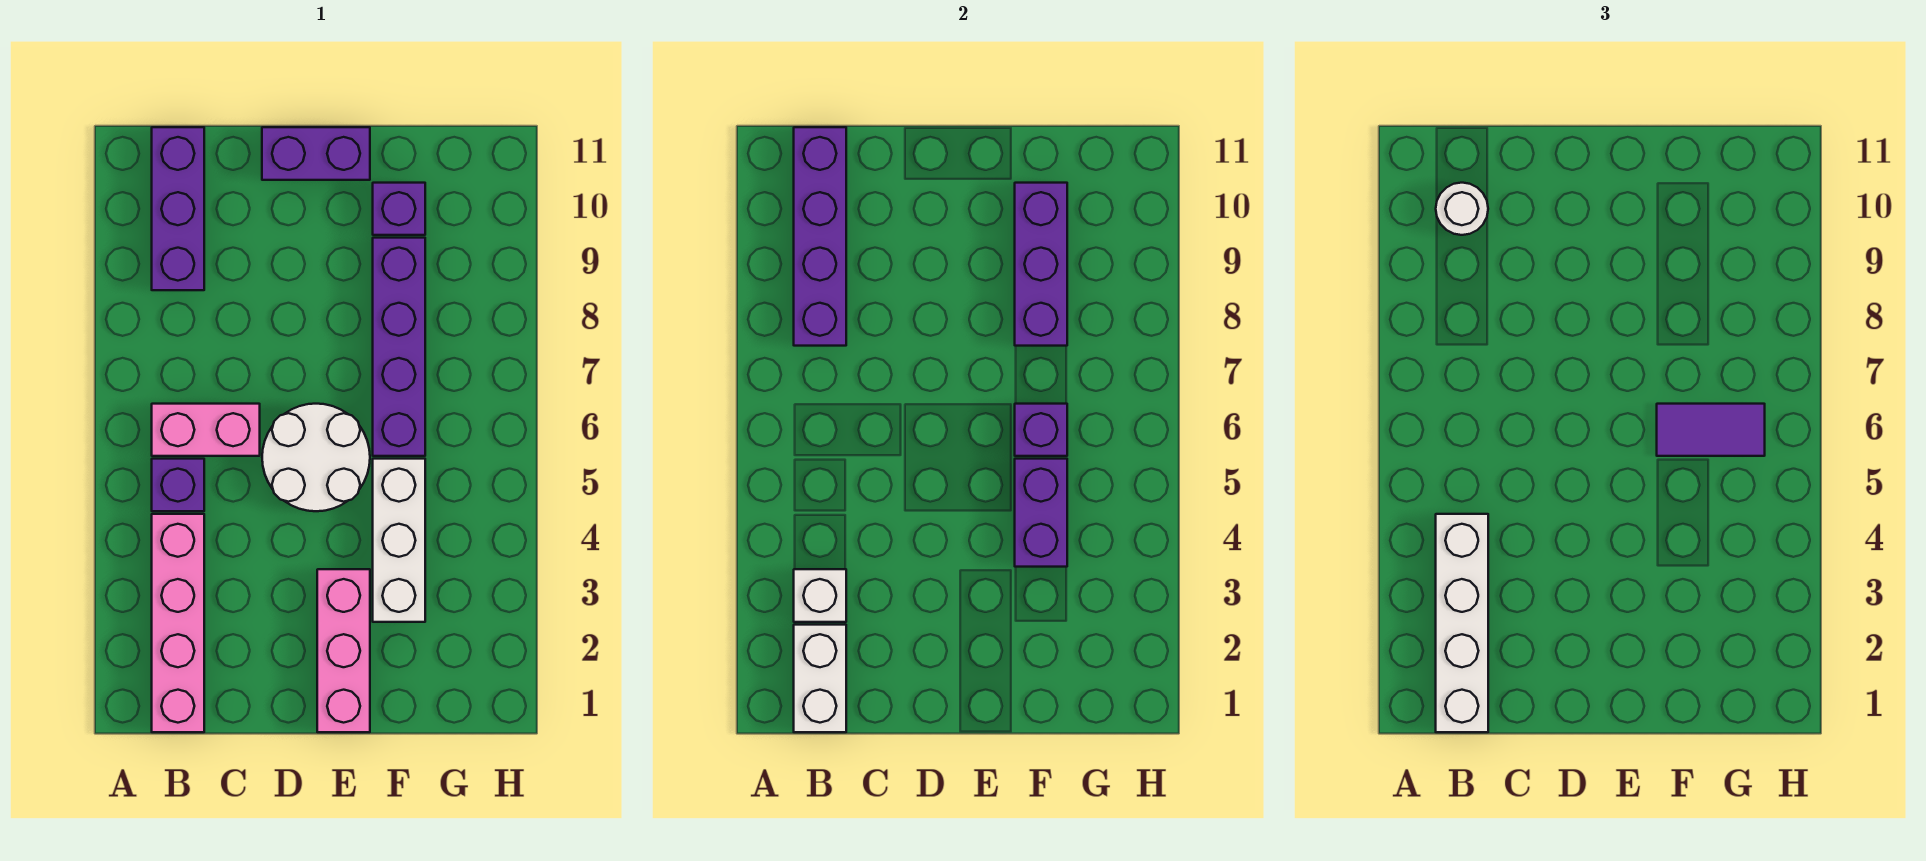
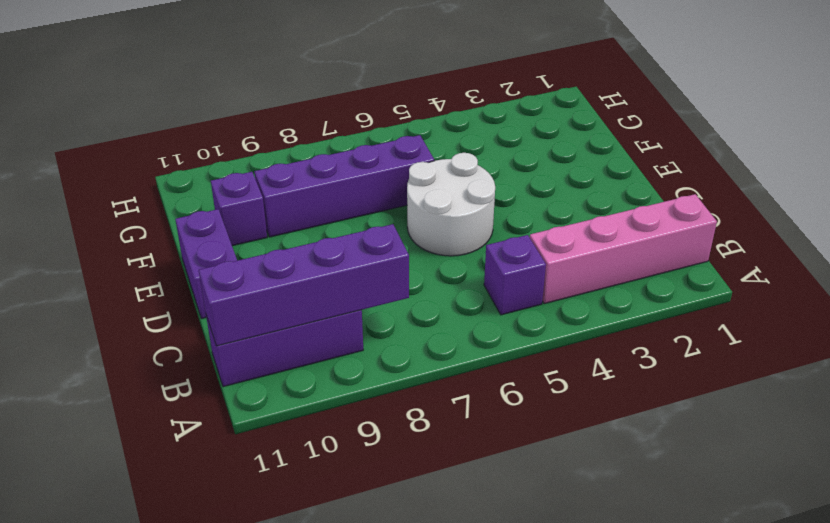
none -> pink 1x2 brick [152,404,260,456]
none -> pink 1x3 brick [317,569,370,732]
none -> white 1x3 brick [373,459,425,622]

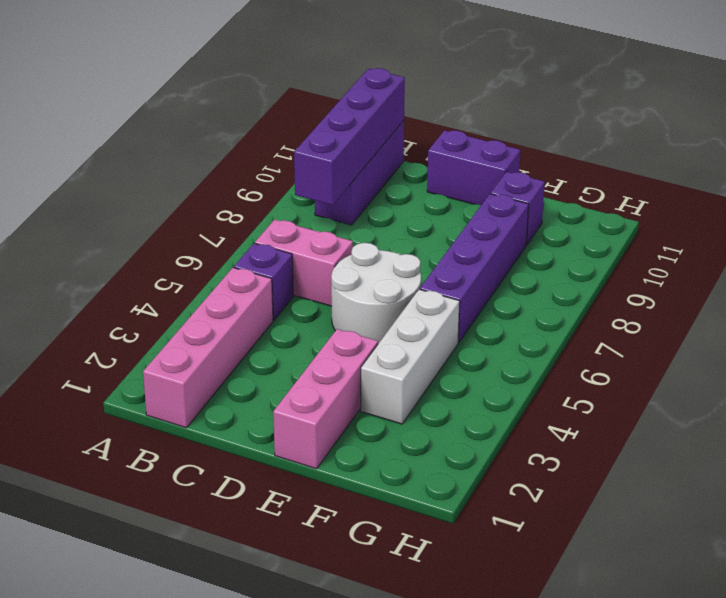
none -> white 1x2 brick [794,625,846,732]
none -> white 1x1 brick [794,569,846,622]
none -> purple 1x2 brick [1015,459,1067,567]

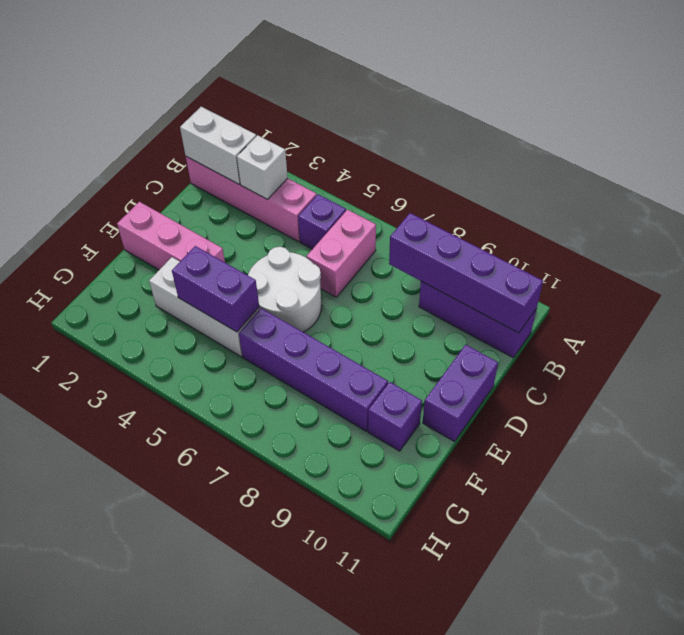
none -> purple 1x1 brick [1015,404,1067,456]
none -> purple 1x3 brick [1015,183,1067,346]
none -> white 1x4 brick [1436,514,1488,732]

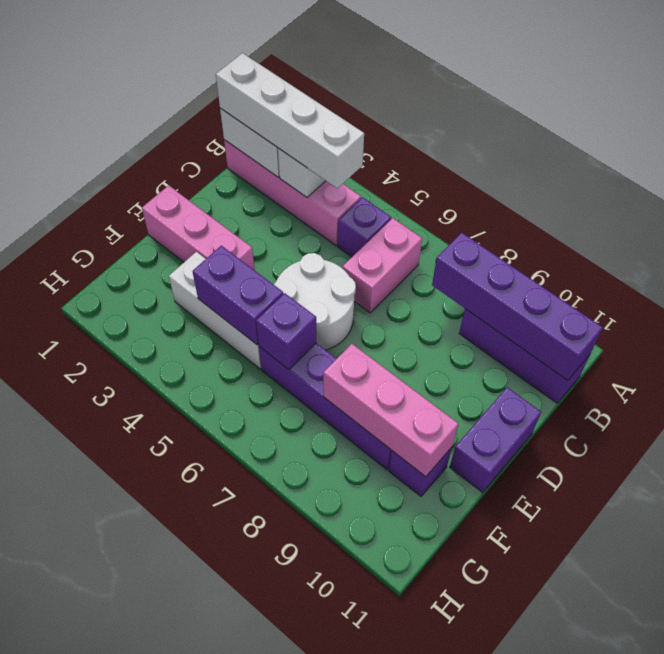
pink 1x3 brick [323,344,458,477] -> purple 1x3 brick [1015,183,1067,346]
none -> white 1x1 round brick [1436,183,1488,235]
none -> purple 1x2 tile [1657,404,1765,456]

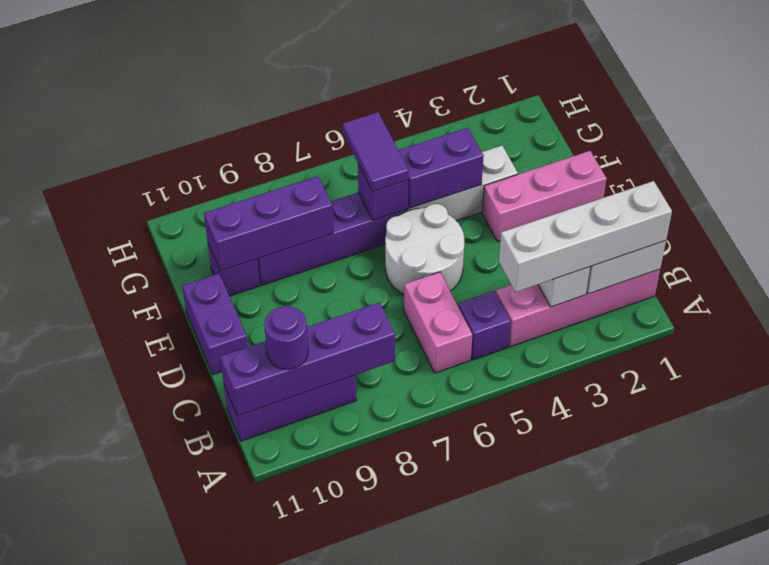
purple 1x1 round brick [264,306,308,369] -> white 1x1 round brick [1436,183,1488,235]

